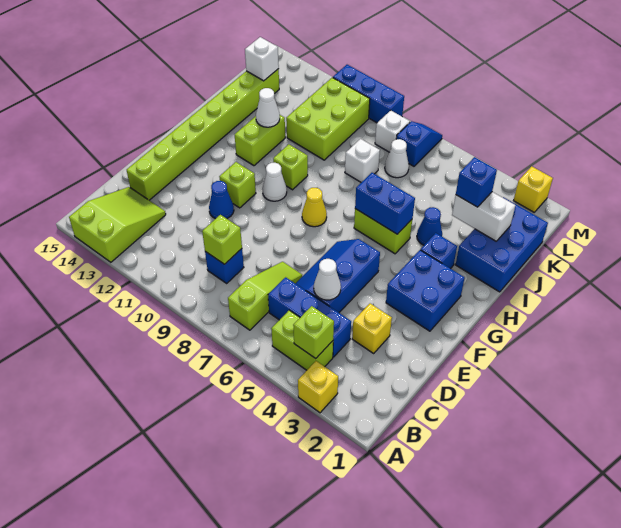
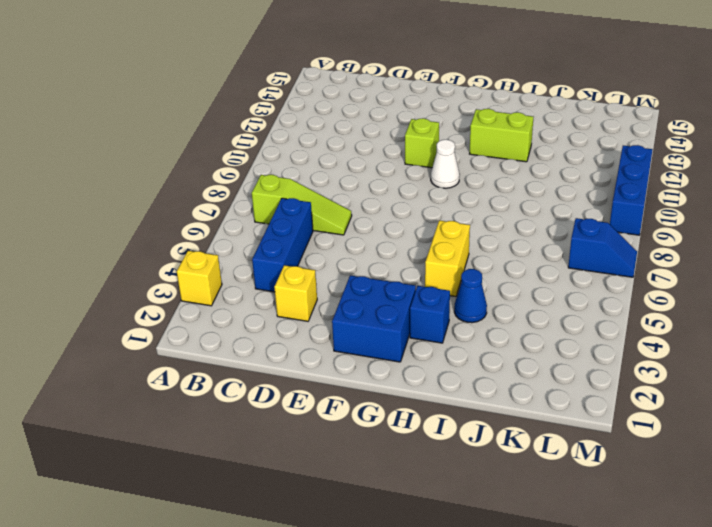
yellow 1x2 brick [425,220,470,297] -> lime 1x2 brick [354,209,412,254]
none -> lime 2x3 slope [69,187,166,262]
none -> lime 1x2 brick [271,310,333,370]
none -> blue 1x1 brick [205,249,244,283]
none -> blue 2x3 slope [295,239,380,312]

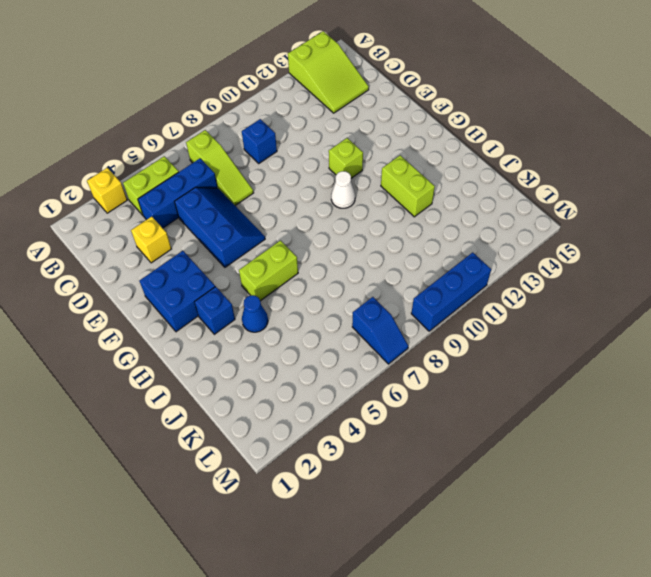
none -> lime 1x8 brick [127,69,279,200]
none -> blue 1x1 cone [209,181,234,219]
none -> yellow 1x1 cone [302,188,327,227]
none -> lime 1x1 brick [273,144,308,190]

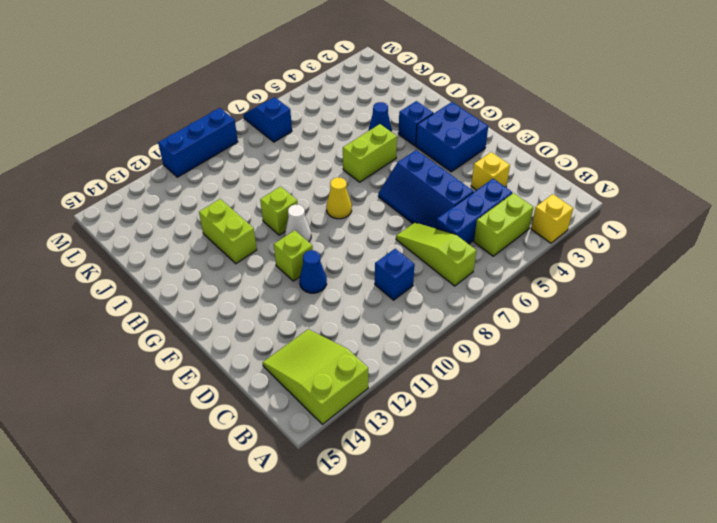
none -> lime 1x8 brick [127,69,279,200]
none -> blue 2x3 brick [456,197,548,292]
none -> white 1x1 brick [345,139,380,182]
none -> lime 2x3 brick [286,78,370,160]

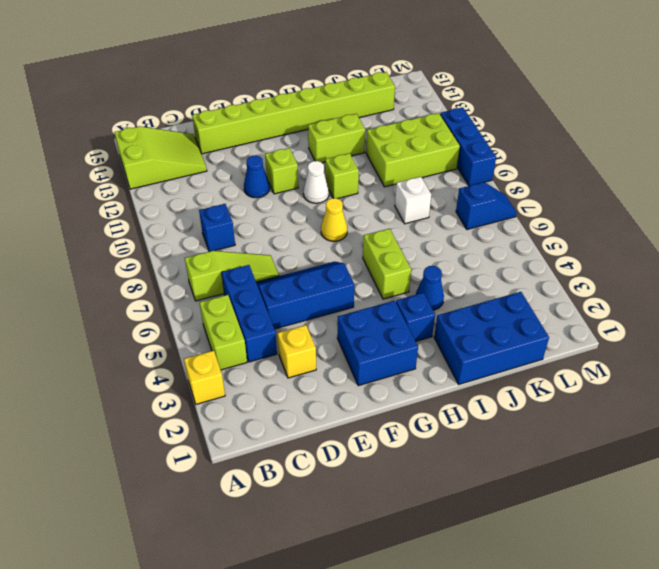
none -> white 1x1 cone [385,139,409,178]
none -> white 1x1 brick [375,110,410,152]
none -> yellow 1x1 brick [514,166,553,212]
none -> lime 1x1 brick [293,306,334,359]

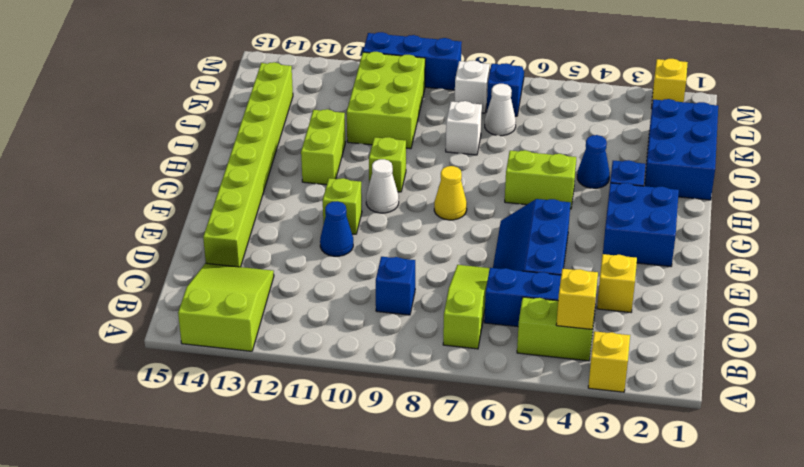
yellow 1x1 brick [556,269,598,329] -> lime 1x1 brick [293,306,334,359]
none -> lime 1x1 brick [202,215,242,264]
none -> white 1x1 cone [314,259,341,300]
none -> blue 1x2 brick [355,173,415,234]
none -> white 1x1 cone [256,88,280,127]

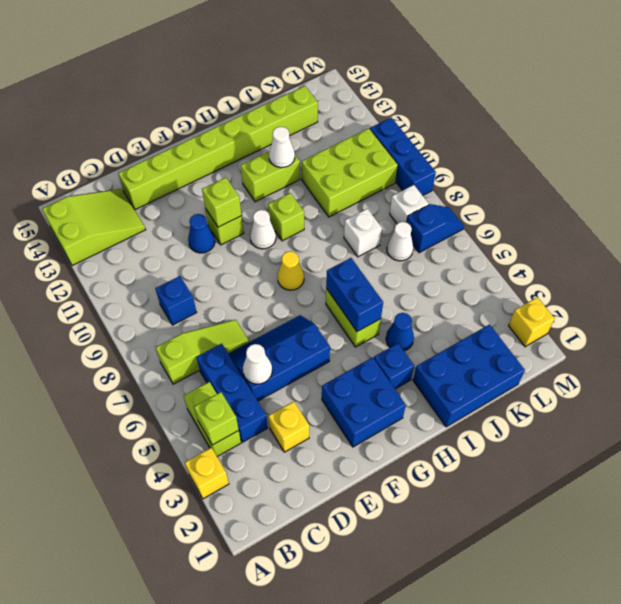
lime 1x1 brick [202,178,242,227] -> lime 1x1 brick moved to [202,215,242,264]
none -> white 1x2 brick [452,192,515,241]
none -> white 1x1 brick [245,37,279,81]
none -> blue 1x1 brick [456,157,497,207]

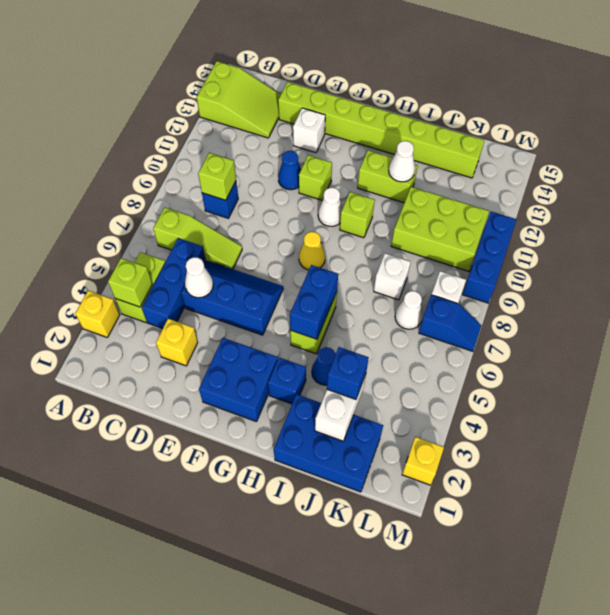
white 1x1 brick [293,108,325,153] -> white 1x1 brick moved to [245,37,279,81]

